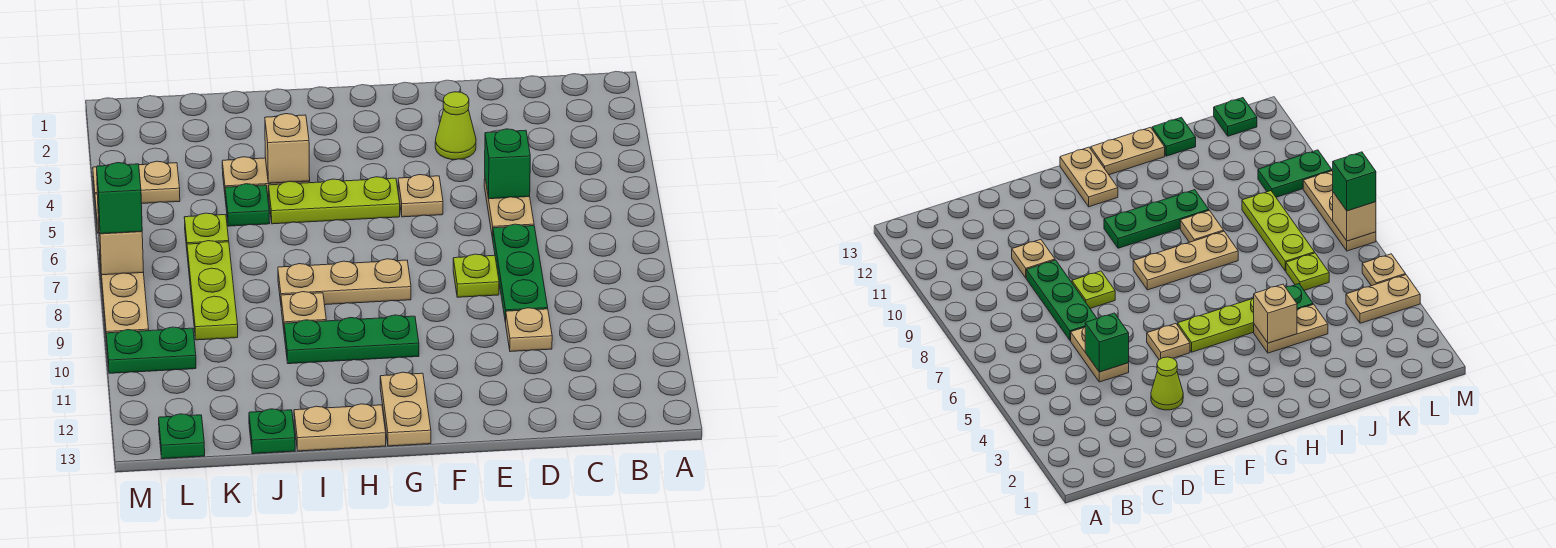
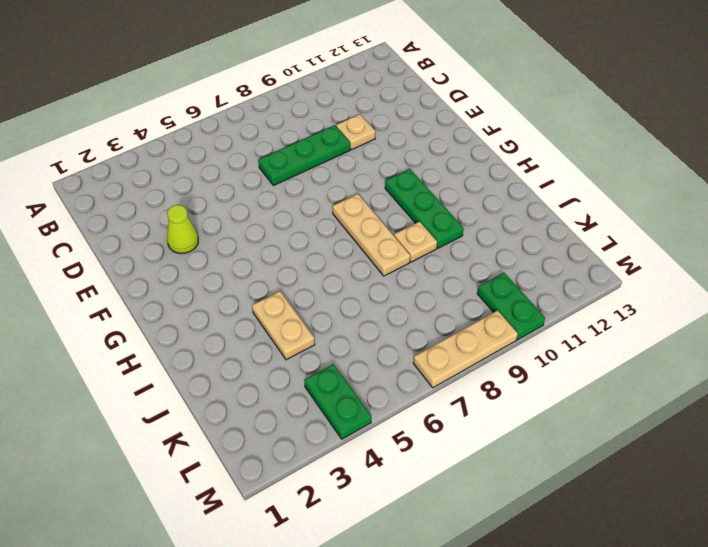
green 1x2 plate [304,364,371,439] -> tan 1x2 plate [93,161,180,204]
none -> tan 1x2 plate [484,179,534,239]
none -> lime 1x1 plate [453,254,499,297]
none -> tan 1x1 plate [398,175,443,217]

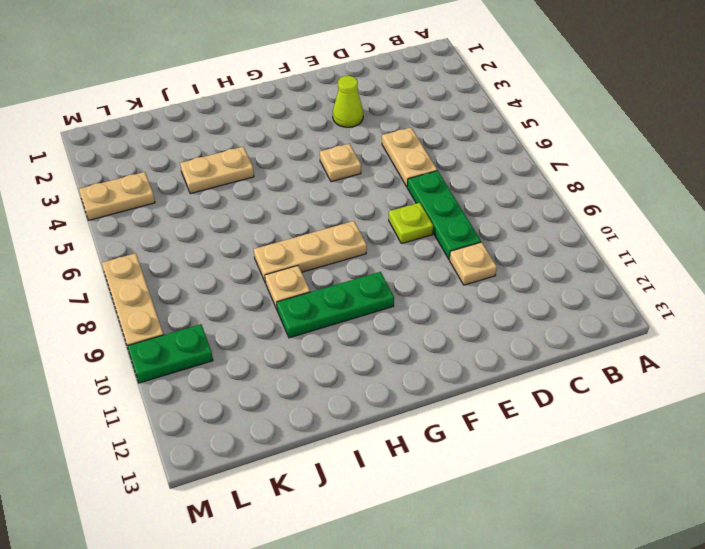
none -> lime 1x3 plate [269,177,400,224]
none -> tan 1x2 plate [380,372,431,446]
none -> tan 1x2 plate [294,404,386,451]

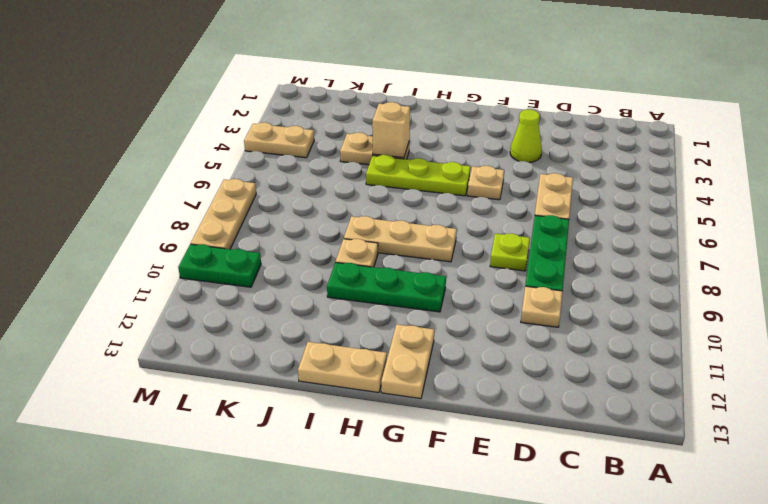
none -> green 1x1 plate [225,184,270,226]
none -> green 1x1 plate [249,409,295,454]
none -> lime 1x1 plate [184,213,229,248]

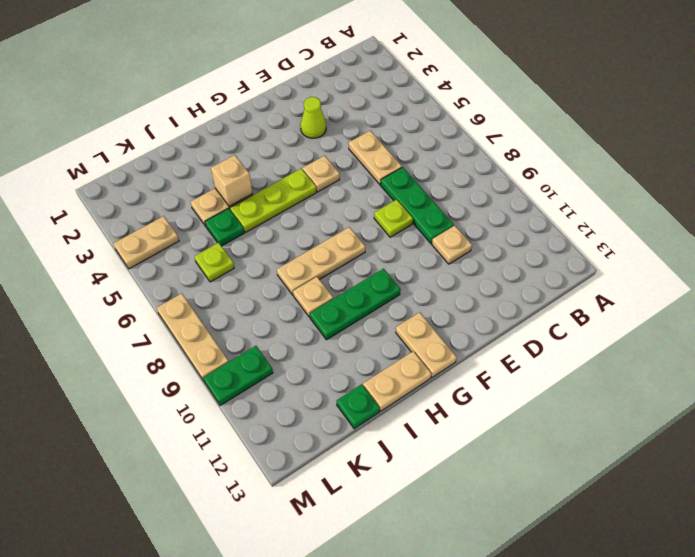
none -> lime 1x3 plate [187,241,238,340]
none -> green 1x1 plate [159,414,205,459]
none -> tan 1x1 plate [1362,254,1406,286]

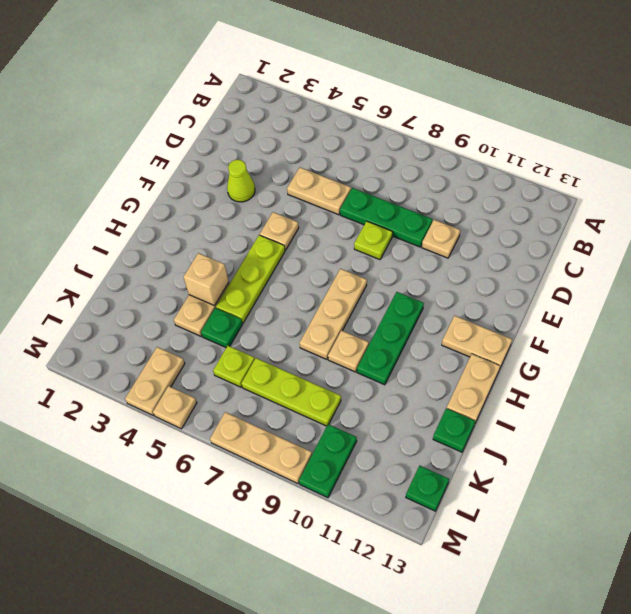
none -> green 1x1 brick [485,129,530,199]
none -> tan 1x1 brick [98,215,144,275]
none -> green 1x1 brick [97,163,142,234]

